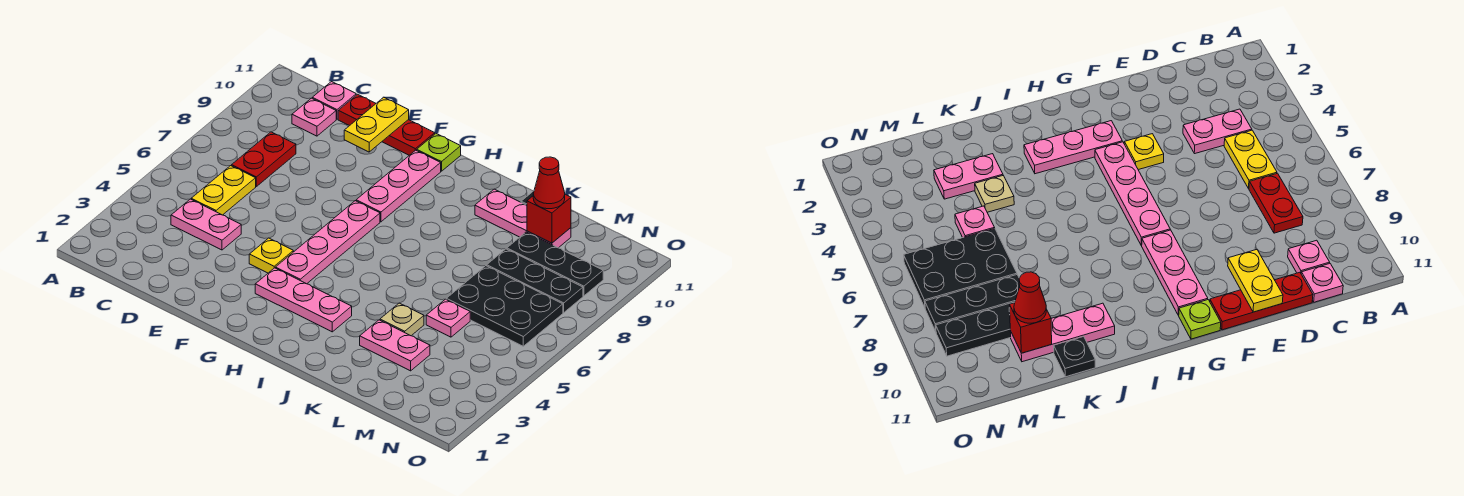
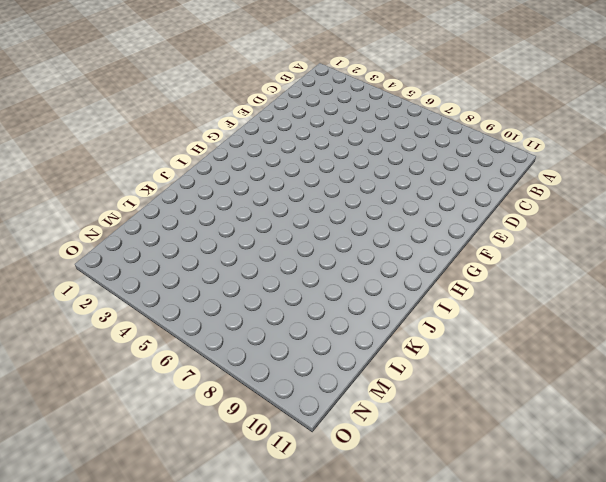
none -> pink 1x2 plate [171,199,241,250]
none -> yellow 1x2 plate [191,166,256,215]
none -> red 1x2 plate [231,132,296,186]

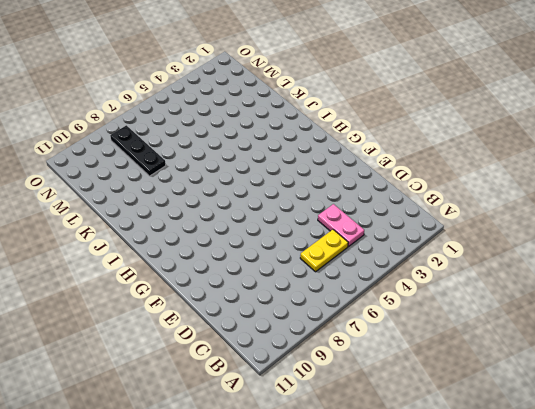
none -> red 1x2 plate [231,132,296,186]
none -> pink 1x1 plate [292,98,336,136]
none -> pink 1x1 plate [312,82,356,119]

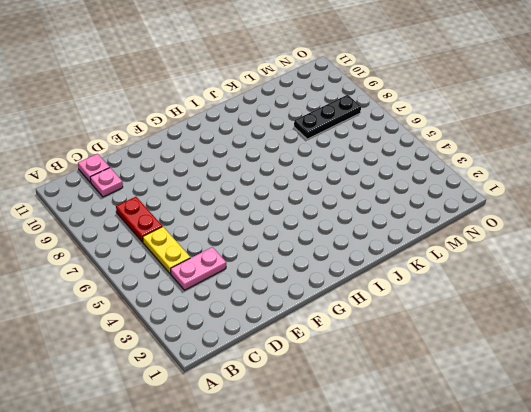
none -> red 1x3 plate [338,94,435,155]
none -> yellow 1x1 plate [249,238,293,273]
none -> pink 1x3 plate [255,268,352,332]

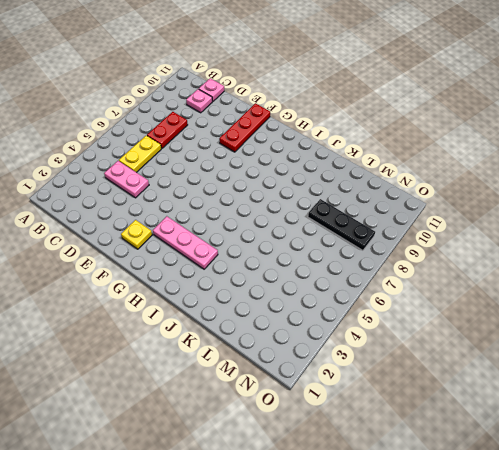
yellow 1x1 plate [121,220,152,249] -> yellow 1x1 plate moved to [249,238,293,273]
red 1x3 plate [219,103,270,152] -> red 1x3 plate turned to [338,94,435,155]
none -> pink 1x4 plate [276,201,380,284]
none -> pink 1x3 plate [356,150,441,222]
none -> lime 1x1 plate [417,134,461,171]

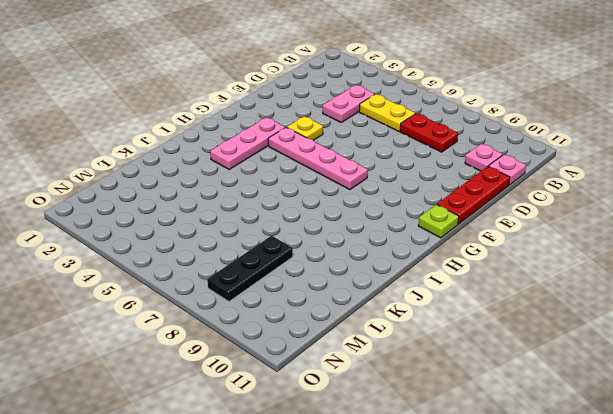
none -> pink 1x3 plate [356,150,441,222]
none -> pink 1x3 plate [475,189,571,248]
none -> pink 1x2 plate [360,320,430,371]

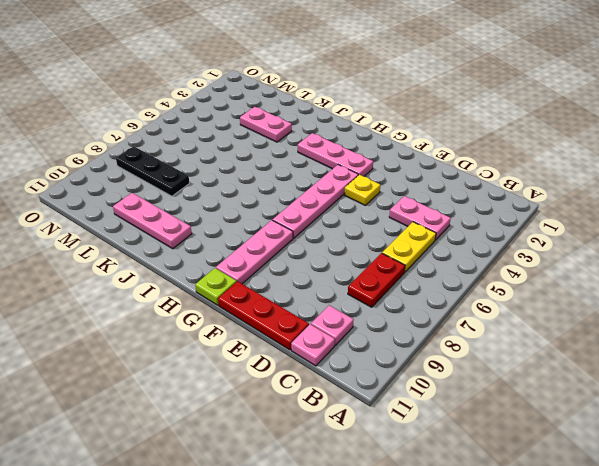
none -> tan 1x1 plate [380,303,424,336]
none -> black 1x1 plate [1054,337,1095,377]
none -> pink 1x1 plate [426,299,470,337]

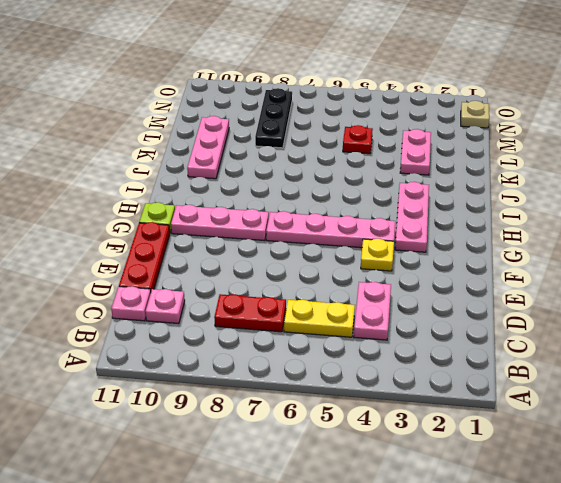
red 1x1 plate [343,125,373,154] -> pink 1x1 plate [426,299,470,337]
tan 1x1 plate [461,101,489,128] -> tan 1x1 plate moved to [380,303,424,336]
none -> black 1x1 plate [1054,337,1095,377]
none -> black 2x3 plate [446,266,563,346]
none -> black 1x3 plate [507,232,603,296]

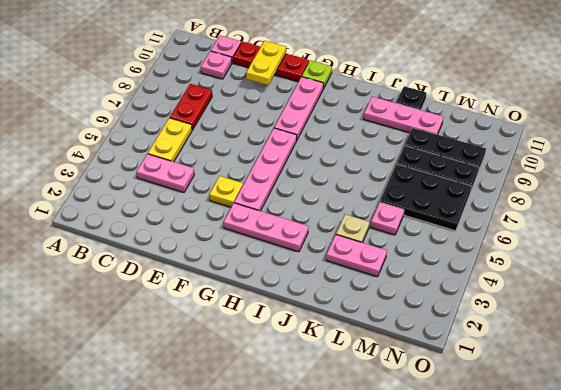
none -> red 1x1 brick [527,194,571,243]
none -> red 1x1 cone [533,157,565,209]

